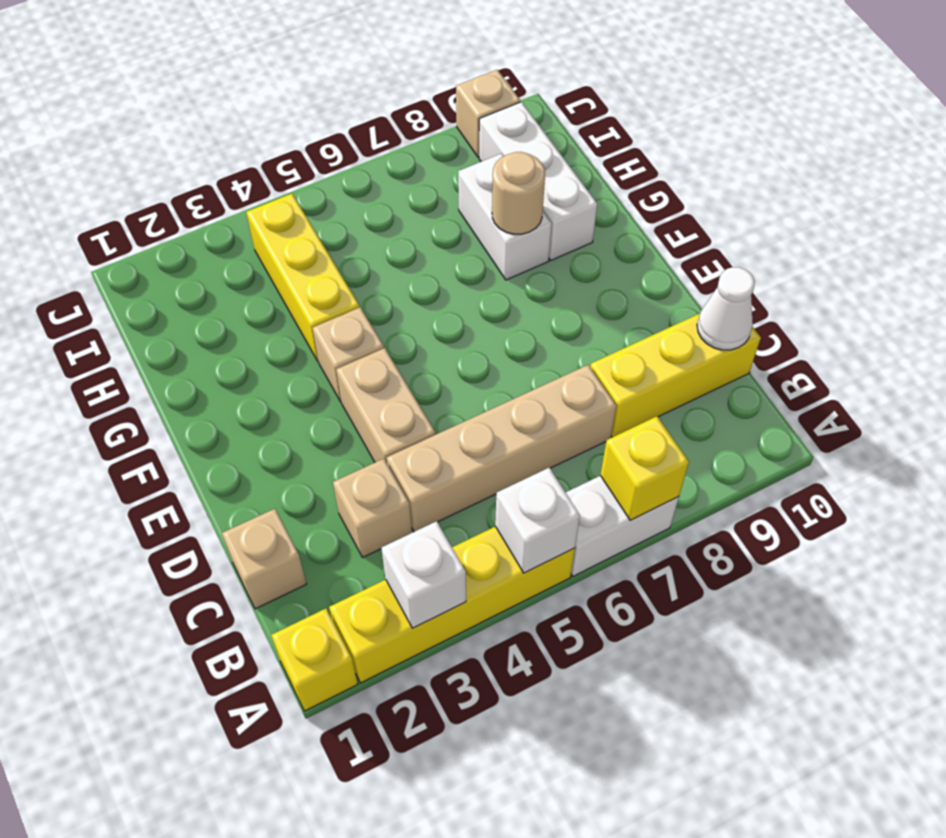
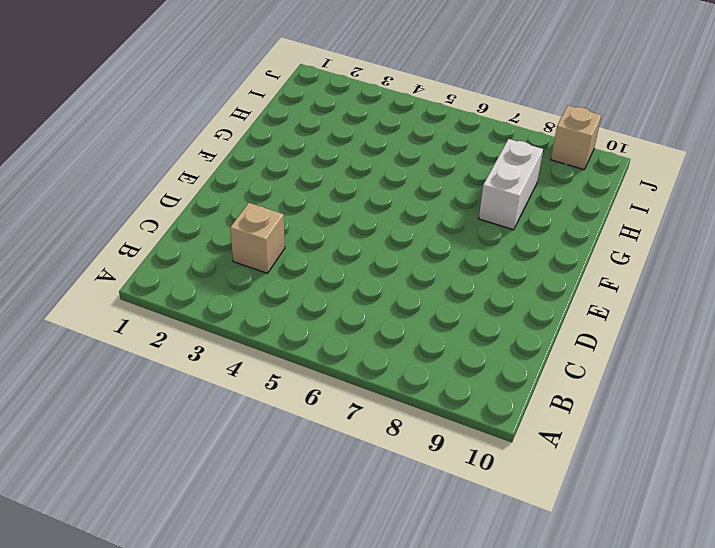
none -> yellow 1x1 brick [271,609,358,711]
none -> yellow 1x4 brick [329,527,575,683]
none -> white 1x2 brick [566,476,679,576]

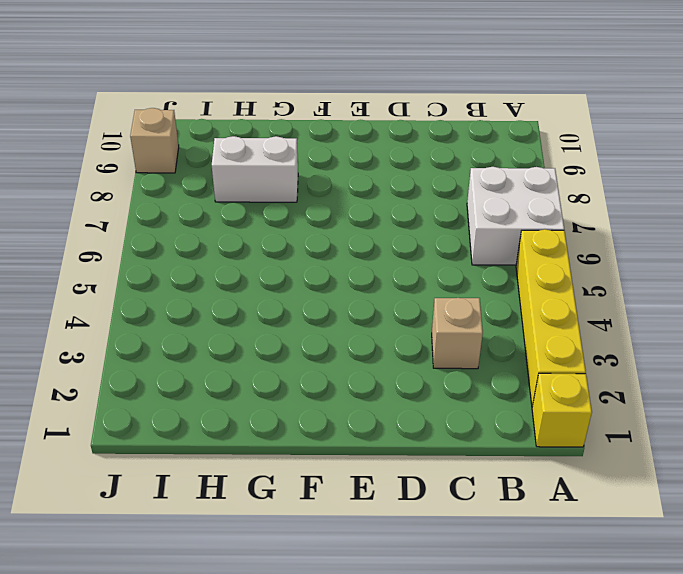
white 2x2 brick [467,167,564,265] -> white 1x2 brick [566,476,679,576]
none -> tan 1x1 brick [222,509,307,609]
none -> tan 1x4 brick [387,365,616,532]
none -> yellow 1x3 brick [590,314,761,437]

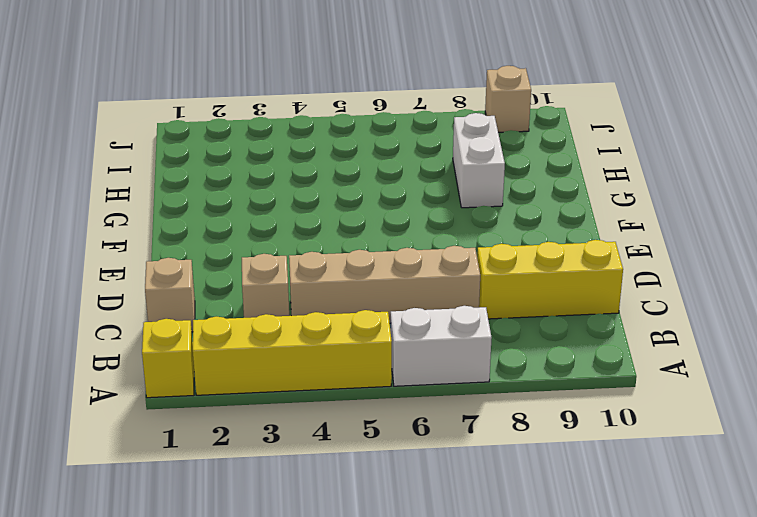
none -> tan 1x2 brick [336,348,436,463]
none -> tan 1x1 brick [313,307,384,402]
none -> yellow 1x3 brick [246,194,359,361]

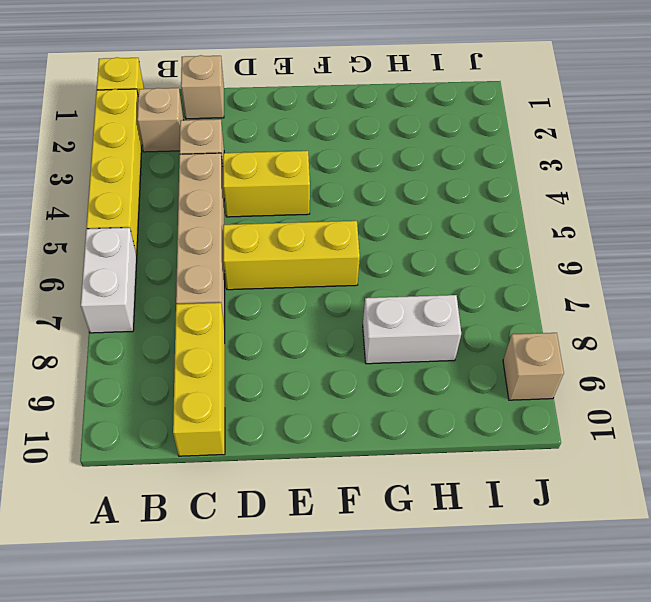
tan 1x1 brick [137,88,183,152] -> tan 1x1 brick moved to [313,307,384,402]
yellow 1x2 brick [223,151,310,217] -> tan 1x2 brick [336,348,436,463]
yellow 1x3 brick [223,221,360,290] -> yellow 1x3 brick moved to [246,194,359,361]
none -> white 1x3 brick [479,102,597,260]
none -> white 1x1 brick [381,521,466,628]
none -> white 1x1 brick [495,468,580,573]

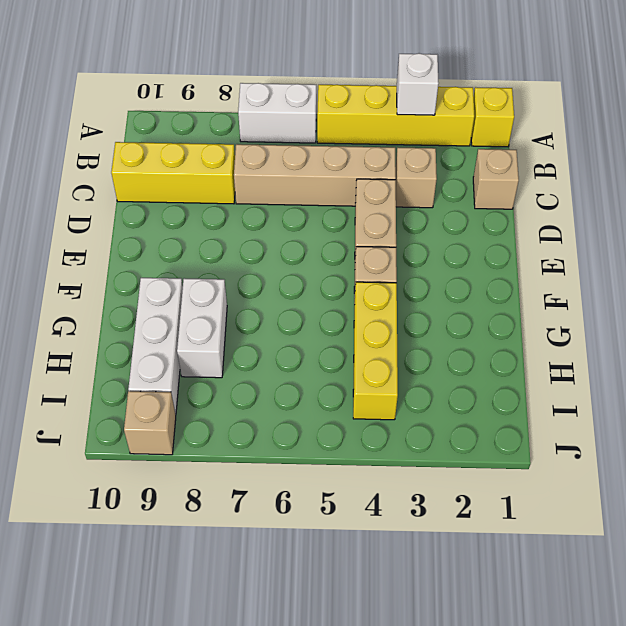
none -> white 1x1 brick [495,468,580,573]
none -> yellow 1x1 brick [600,416,689,520]
none -> white 1x1 cone [697,267,755,350]

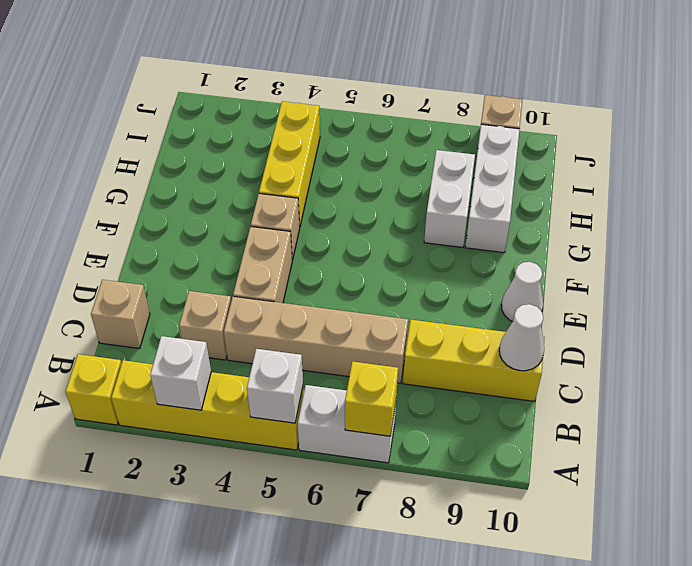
white 1x1 cone [501,262,543,322] -> none
none -> tan 1x1 round brick [492,152,545,234]

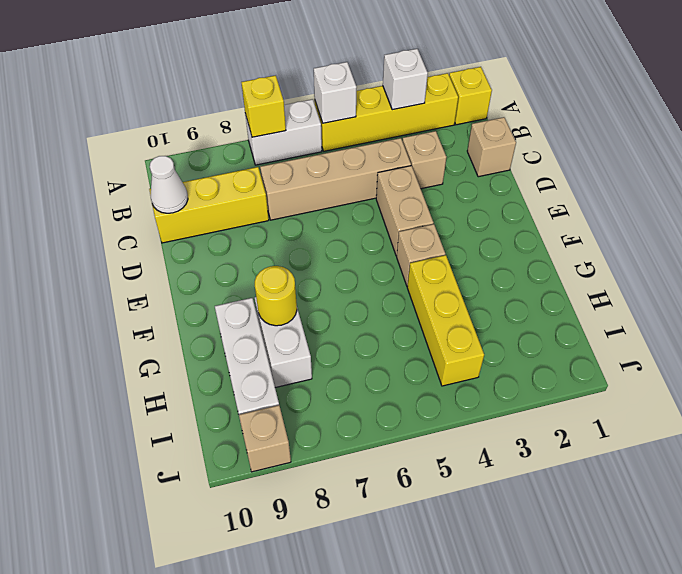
yellow 1x1 round brick [255,266,297,326] -> tan 1x1 round brick [492,152,545,234]

